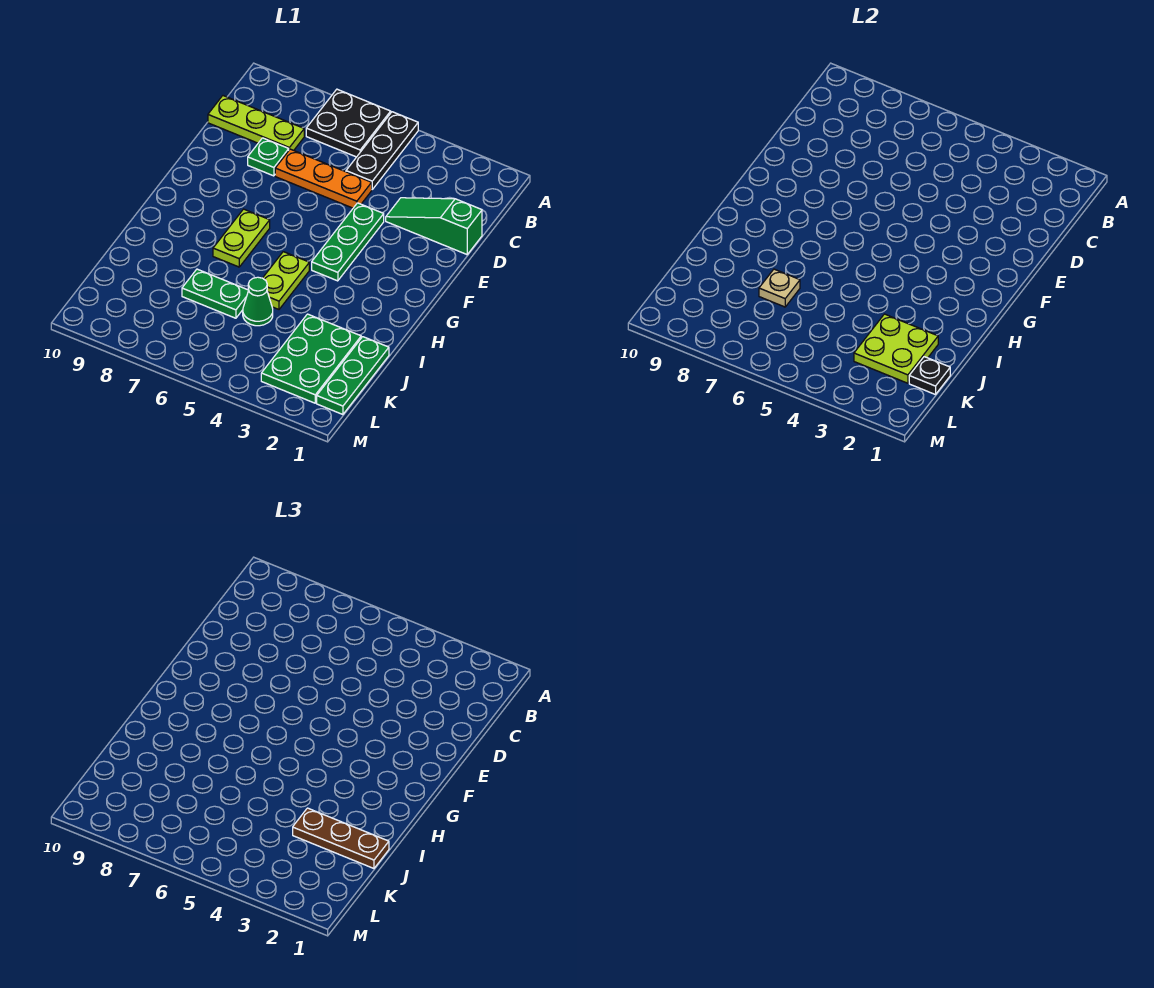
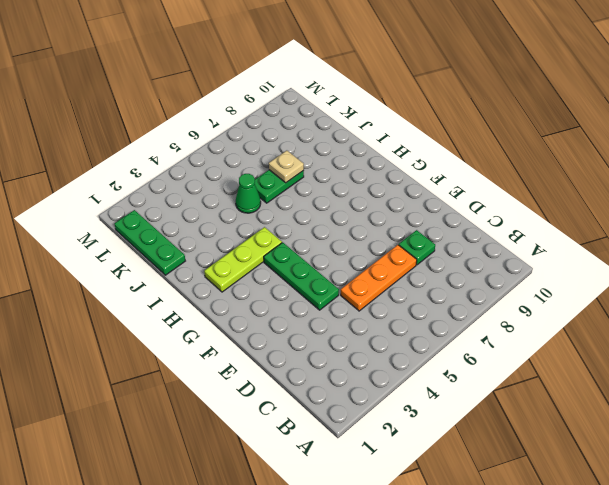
lime 1x3 plate [204,227,282,292] -> lime 1x3 plate moved to [208,96,304,150]
none -> black 1x3 plate [346,112,418,189]
none -> black 2x2 plate [306,89,391,157]
none -> green 1x3 slope [386,198,482,254]

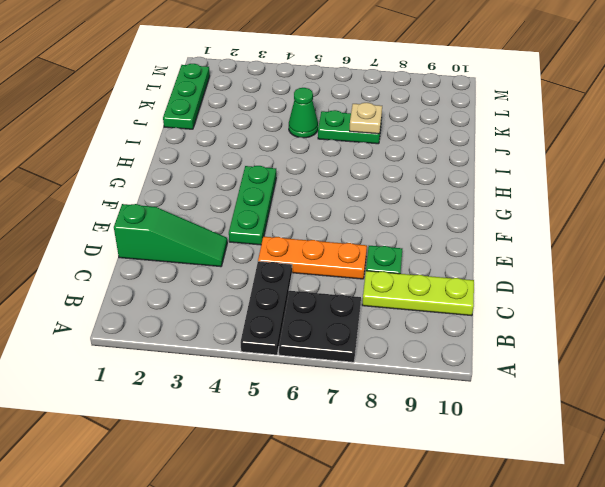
none -> lime 1x2 plate [213,209,270,267]
none -> lime 1x2 plate [263,252,309,309]
none -> green 2x3 plate [261,314,361,403]

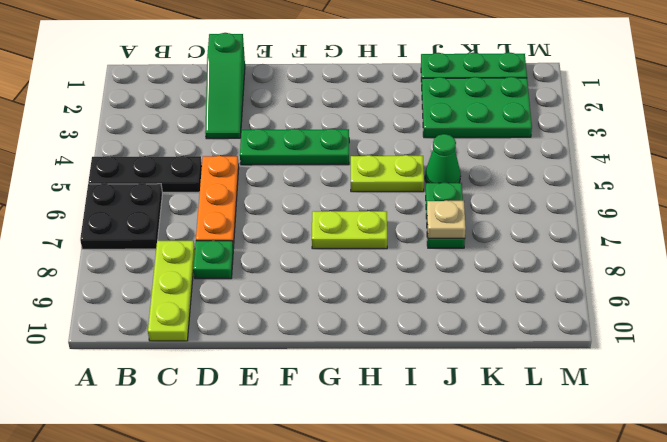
none -> lime 2x2 plate [854,314,938,383]
none -> black 1x1 plate [909,357,950,395]
none -> brown 1x3 plate [293,808,389,868]

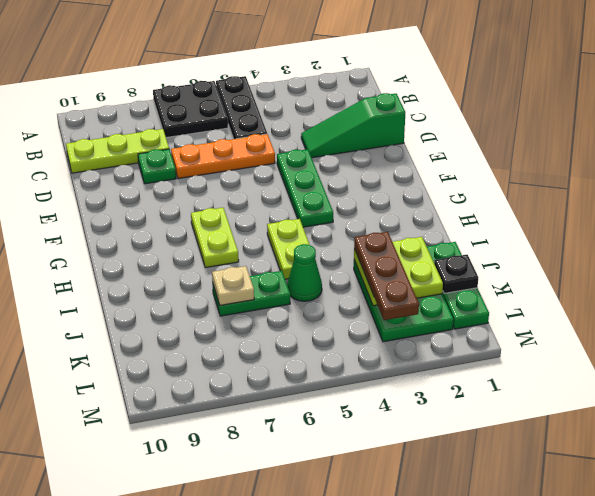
brown 1x3 plate [354,232,419,320] -> brown 1x3 plate turned to [293,808,389,868]

